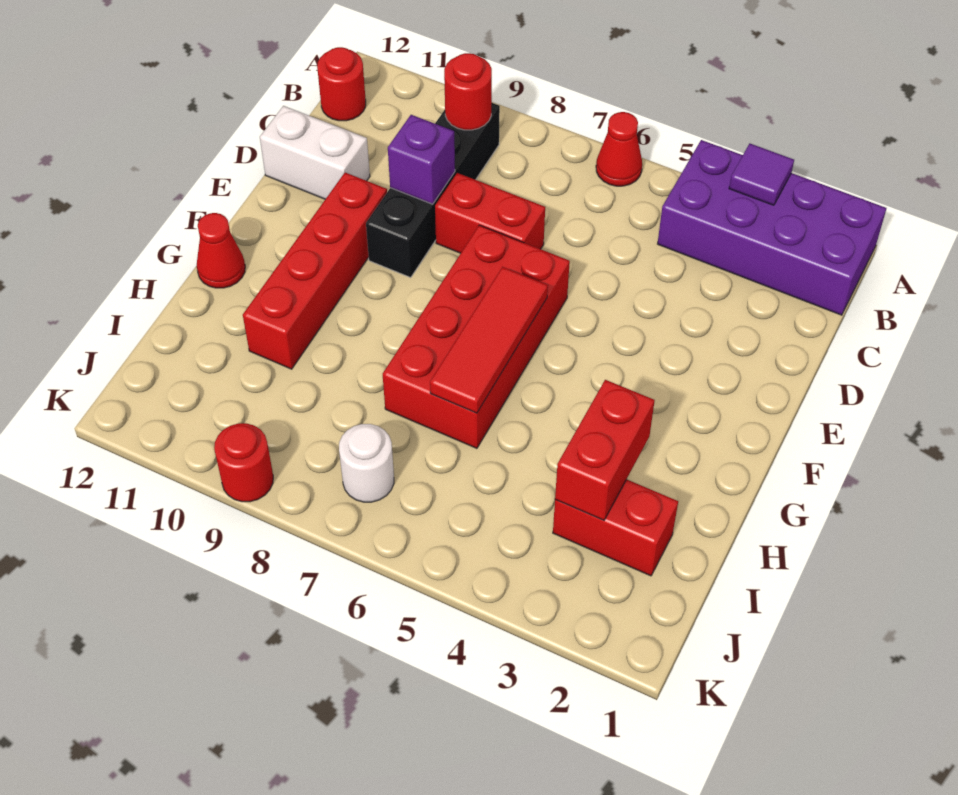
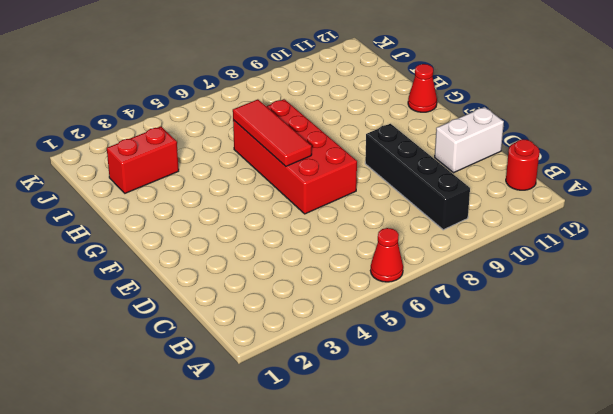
none -> purple 2x4 brick [658,140,886,315]
none -> red 1x2 brick [435,173,545,253]
none -> red 1x4 brick [243,173,387,369]

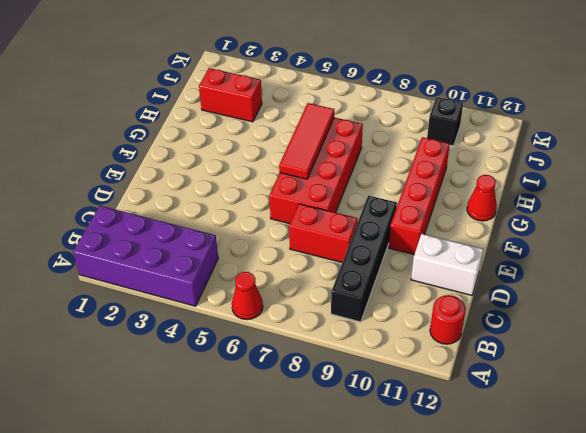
black 1x1 brick [427,97,463,146] -> none
none -> white 1x1 round brick [339,424,394,502]
none -> red 1x1 round brick [214,423,273,502]
none -> purple 1x1 tile [729,144,794,205]

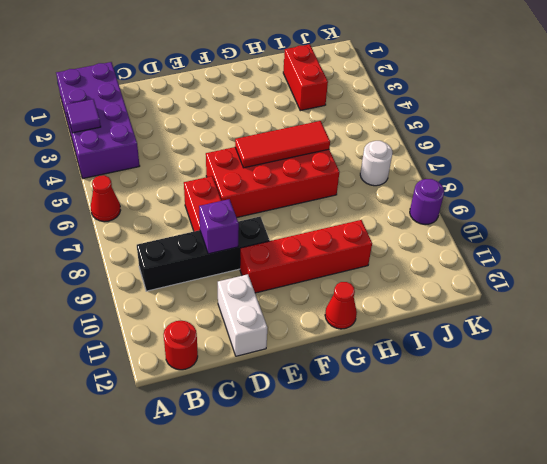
purple 1x1 round brick [410,179,444,225] -> red 1x1 round brick [214,423,273,502]
none -> red 1x1 round brick [444,53,492,130]
none -> red 1x2 brick [555,380,655,520]

